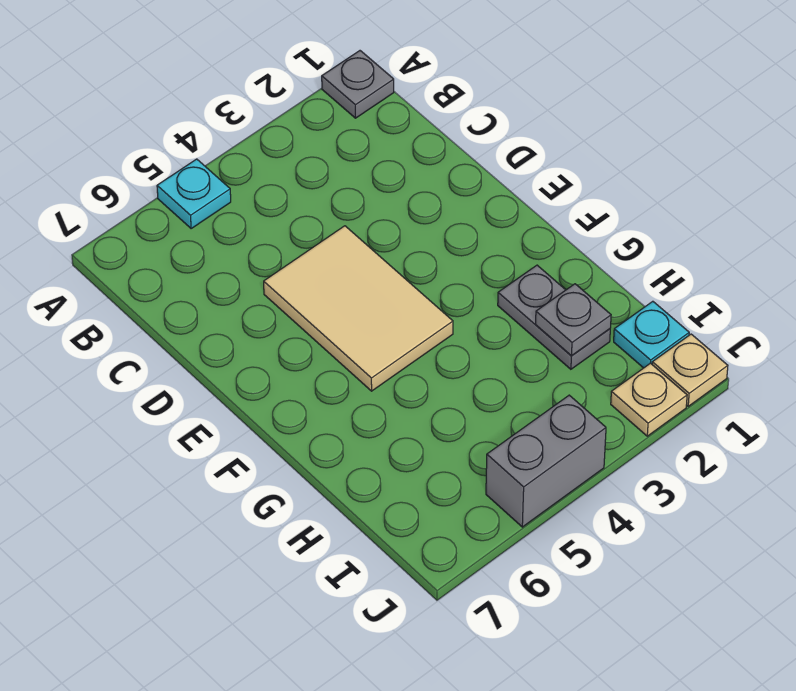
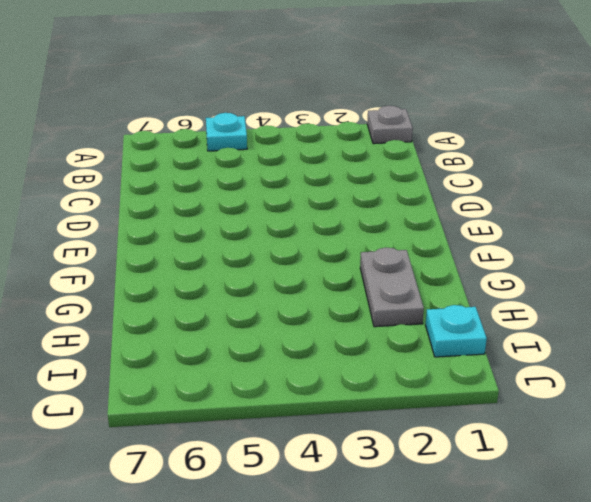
none -> tan 2x3 tile [264,226,453,391]
none -> tan 1x1 plate [652,334,728,406]

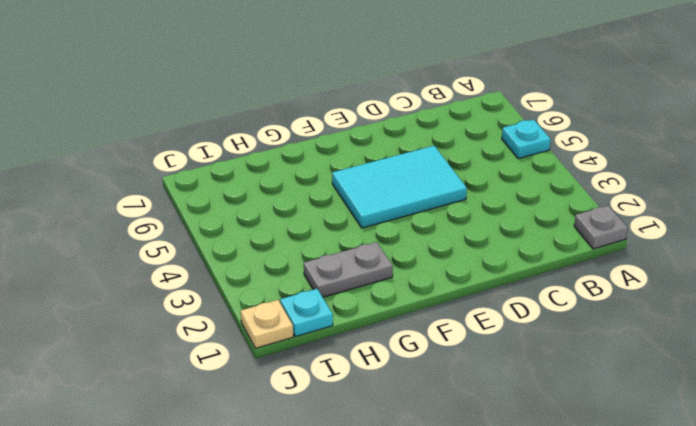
cyan 2x3 tile [332,146,467,228] -> tan 2x3 tile [264,226,453,391]
none -> tan 1x1 plate [611,363,687,436]
none -> grey 1x2 brick [486,395,606,527]

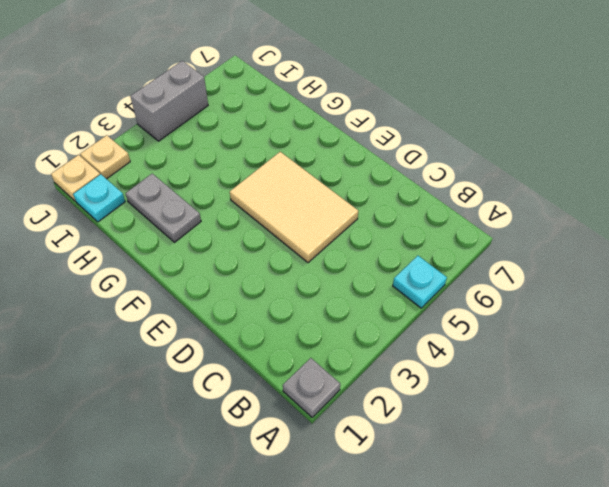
none -> grey 1x1 plate [536,284,611,356]

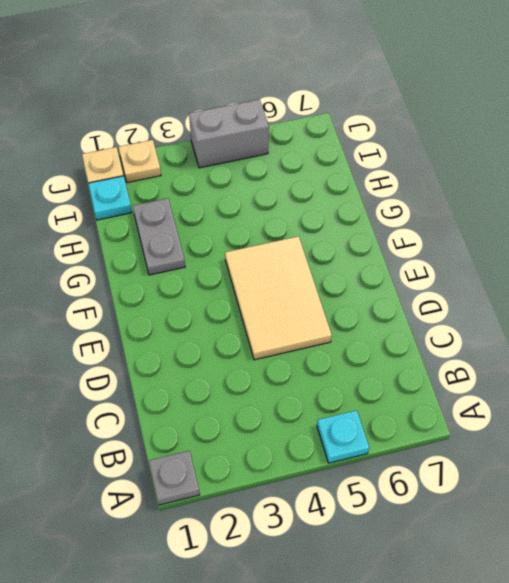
none -> grey 1x1 plate [536,284,611,356]

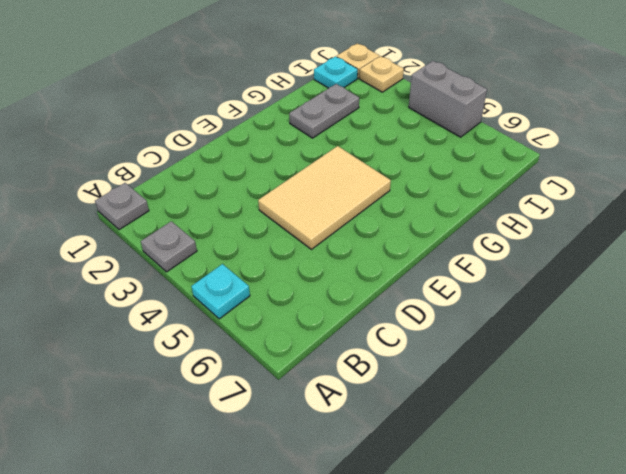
grey 1x1 plate [141,221,197,272] -> grey 1x1 plate moved to [536,284,611,356]

